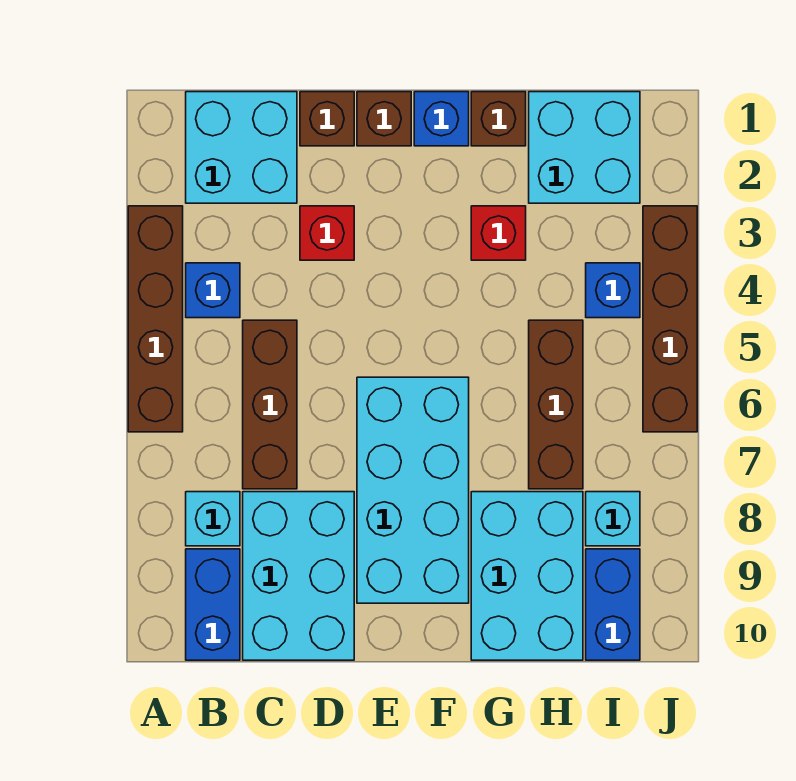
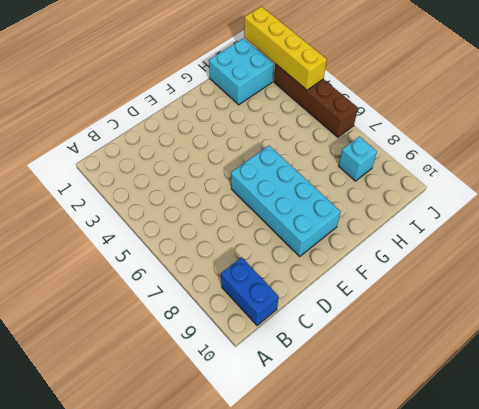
yellow 1x4 brick [244,7,327,90] -> none
none -> brown 1x4 brick [128,206,183,432]
none -> cyan 2x2 brick [186,92,297,203]
none -> blue 1x1 brick [186,263,240,318]

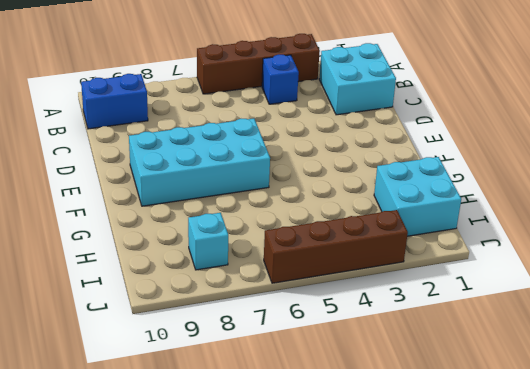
none -> cyan 1x1 brick [186,492,240,546]
none -> brown 1x3 brick [243,320,297,489]
none -> cyan 2x3 brick [243,492,354,660]

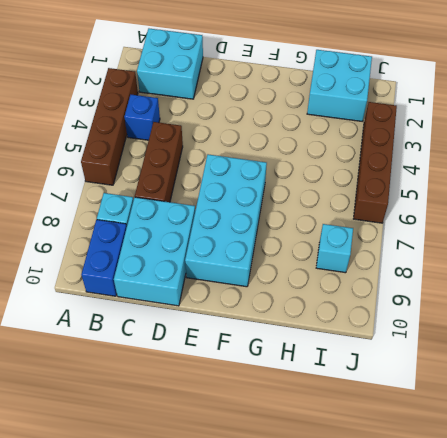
none -> brown 1x1 brick [300,92,354,146]
none -> red 1x1 brick [300,206,354,260]
none -> brown 1x1 brick [357,92,411,146]

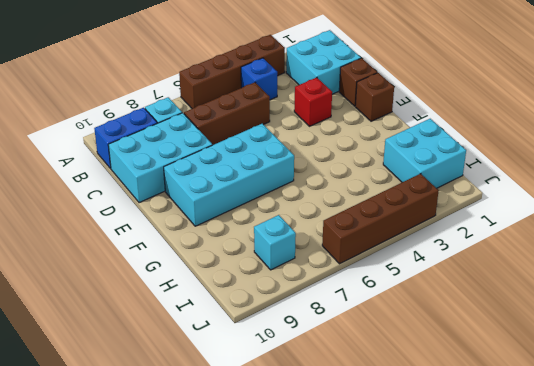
none -> blue 1x1 brick [414,92,469,146]
none -> brown 1x1 brick [471,92,526,146]
none -> red 1x1 brick [471,206,526,260]

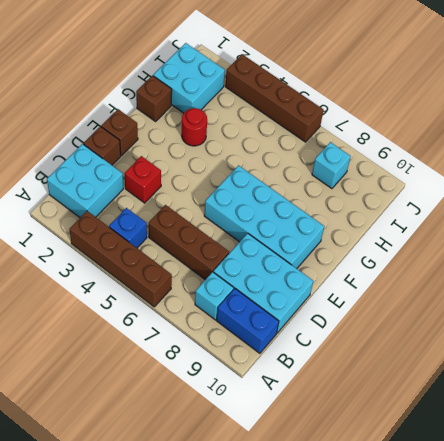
red 1x1 round brick [182,108,207,146] -> red 1x1 brick [471,206,526,260]
none -> blue 1x1 brick [414,92,469,146]
none -> cyan 2x3 brick [471,492,583,660]
none -> brown 1x3 brick [529,320,583,489]

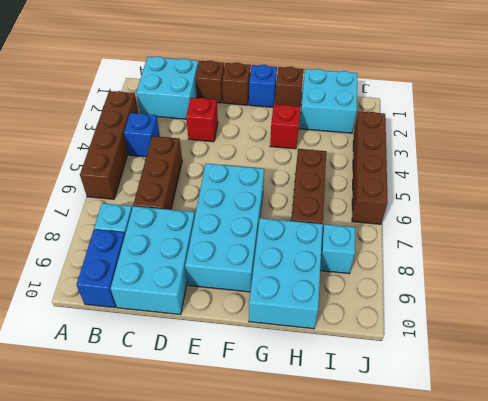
none -> blue 1x1 brick [586,263,640,318]
none -> blue 1x2 brick [586,549,640,660]

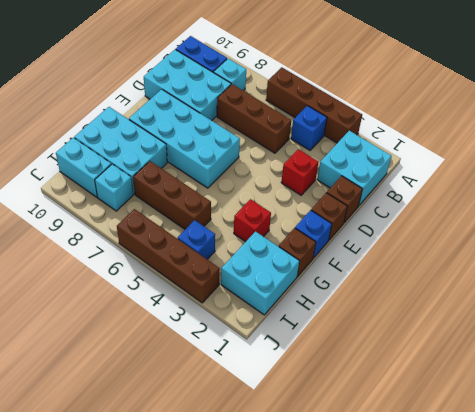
cyan 1x2 brick [56,138,111,197] -> blue 1x2 brick [586,549,640,660]

